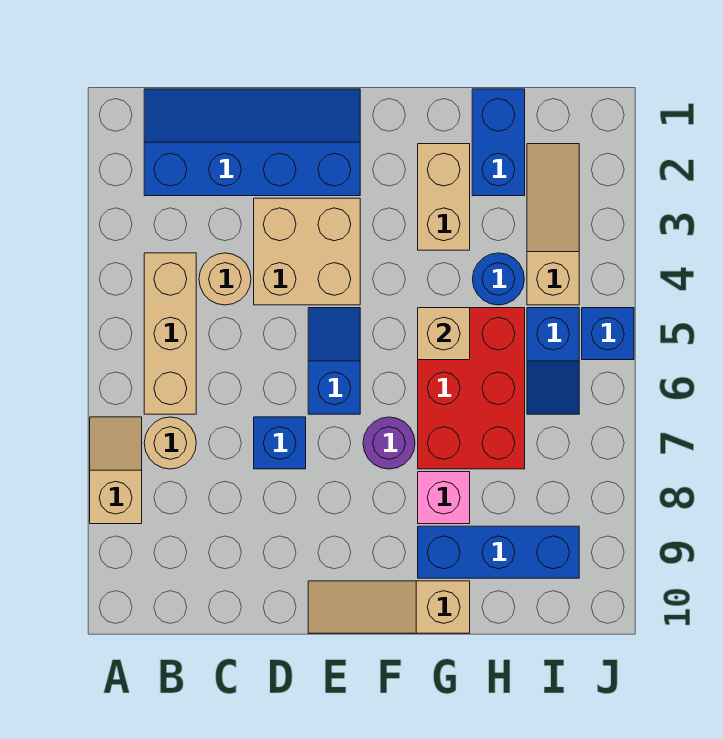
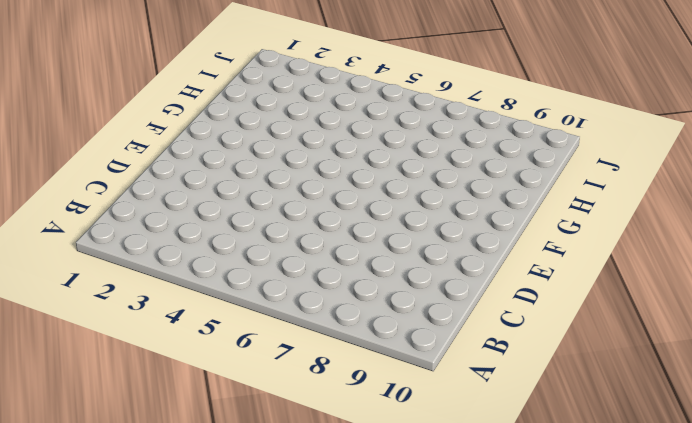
none -> tan 1x2 slope [90,417,142,524]
none -> blue 2x4 slope [144,89,360,196]
none -> tan 1x3 brick [144,253,196,414]

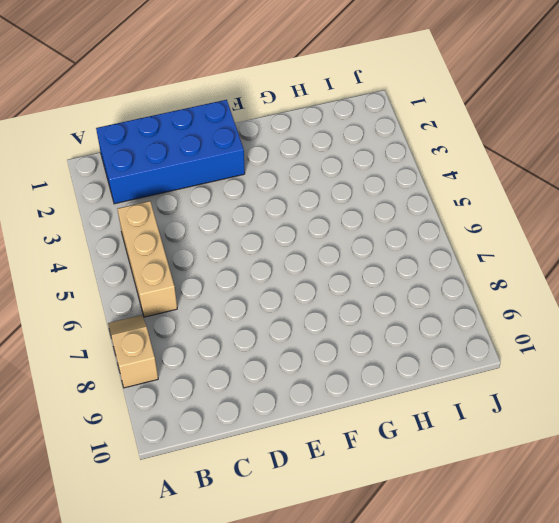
blue 2x4 brick [96,100,245,204] -> blue 2x4 slope [144,89,360,196]
none -> tan 1x1 round brick [144,417,196,469]
none -> tan 1x1 round brick [199,253,251,305]
none -> tan 2x2 brick [254,198,360,305]

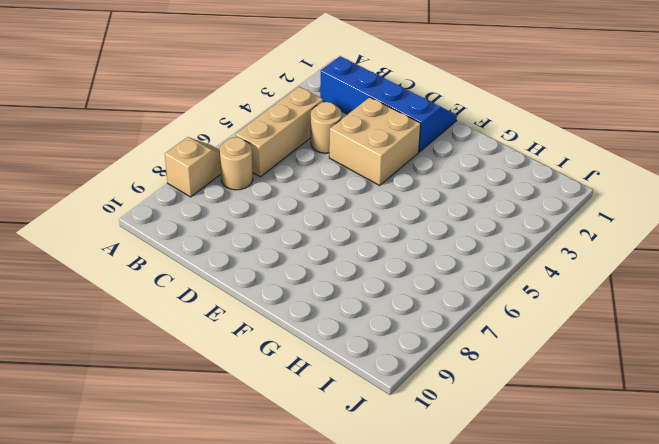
none -> blue 1x1 brick [254,417,306,469]
none -> blue 1x2 slope [308,308,360,414]
none -> tan 1x3 slope [308,581,470,633]

